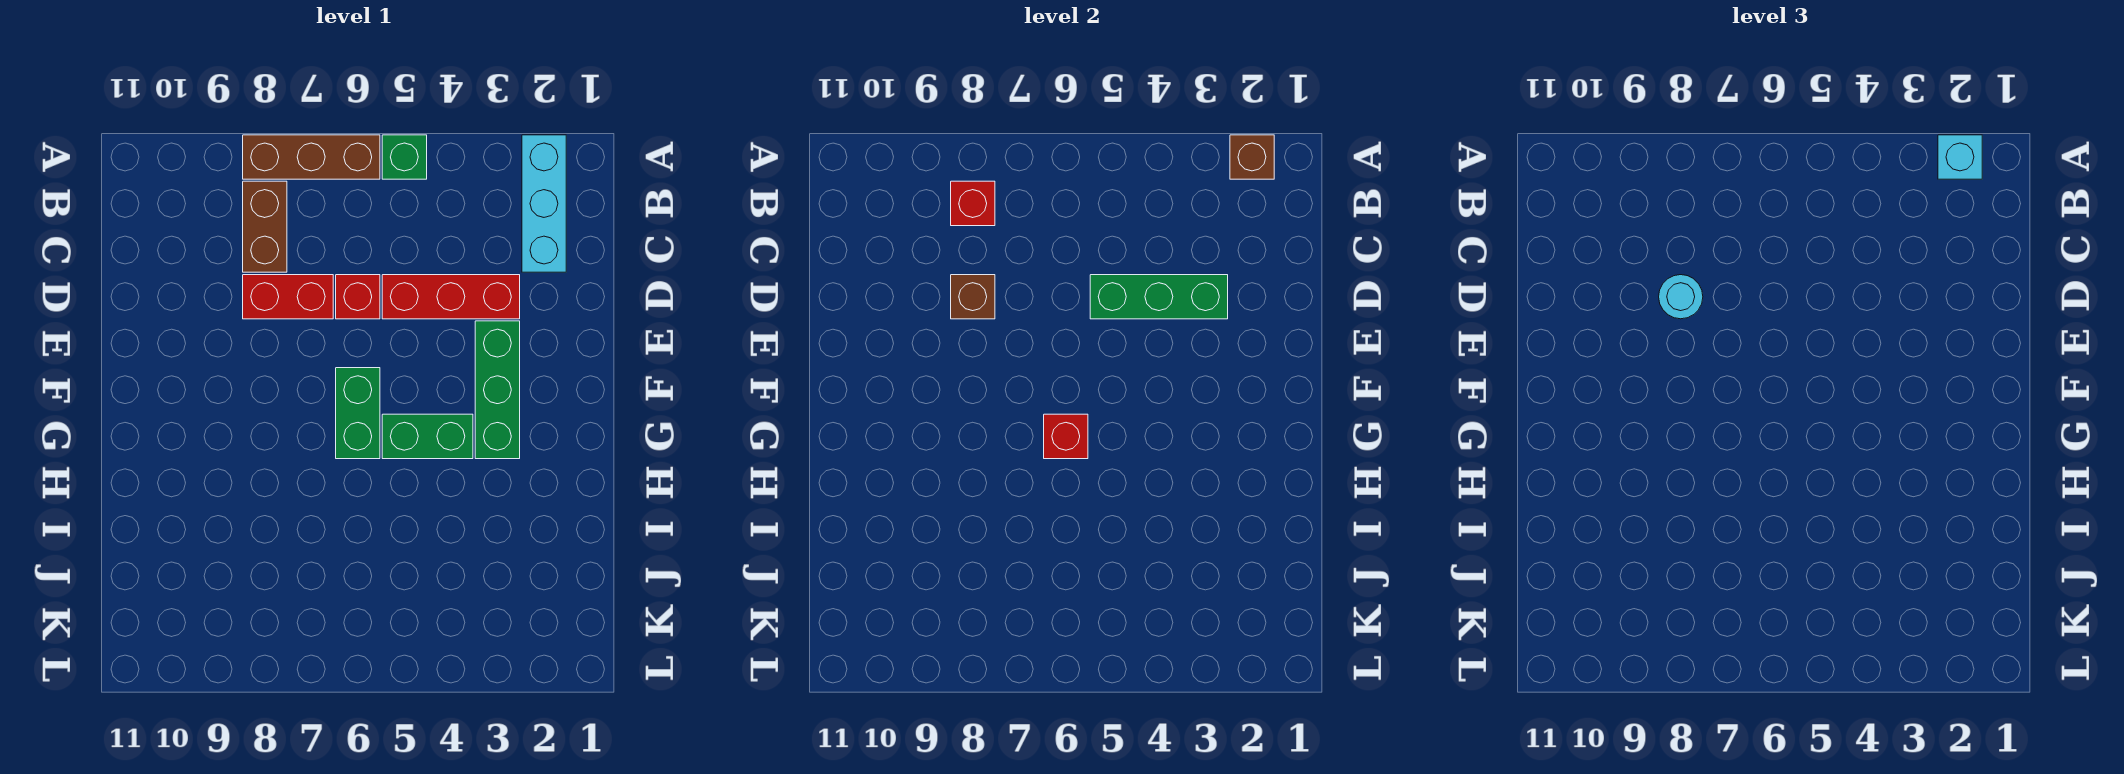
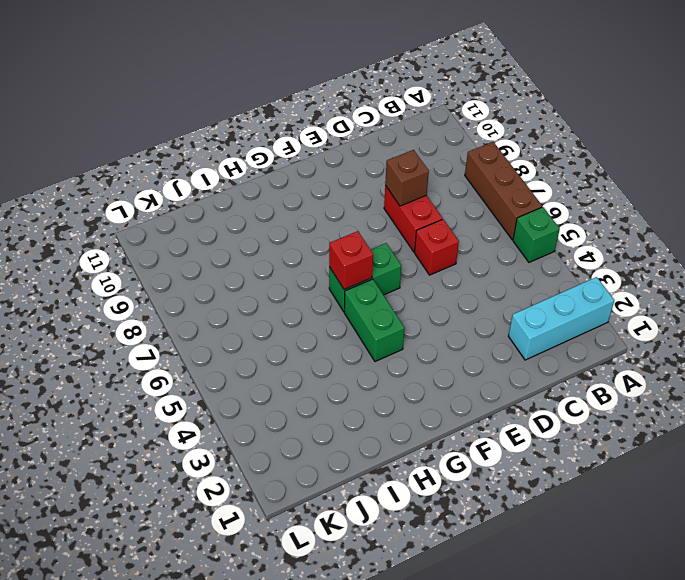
none -> brown 1x2 brick [243,181,287,272]
none -> red 1x3 brick [382,275,520,319]
none -> green 1x3 brick [475,321,520,459]

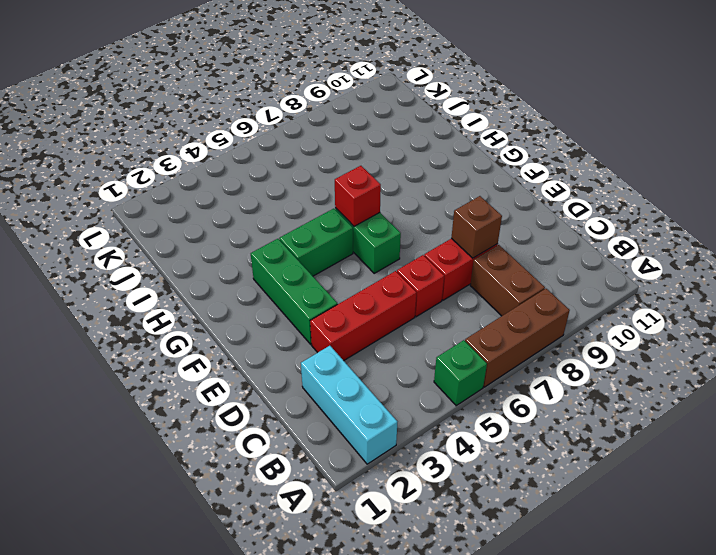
none -> brown 1x1 brick [1230,135,1274,179]
none -> red 1x1 brick [951,181,995,226]
none -> green 1x3 brick [1090,275,1228,319]

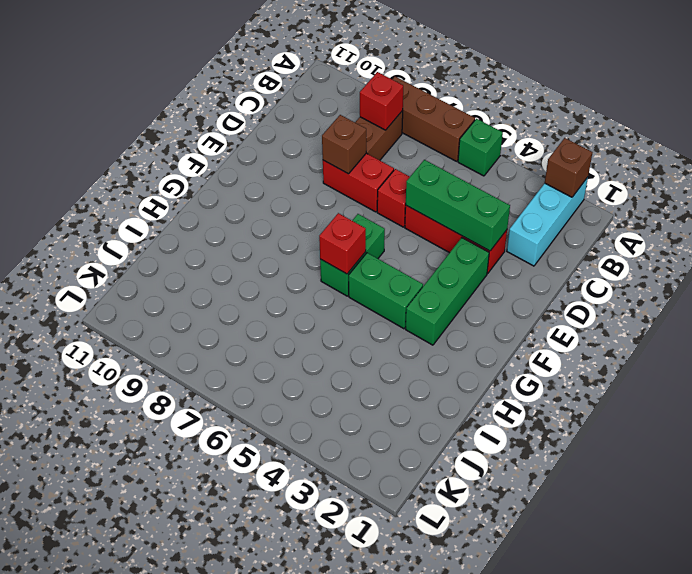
none -> cyan 1x1 brick [1938,135,1982,179]
none -> cyan 1x1 round brick [1659,275,1703,319]

